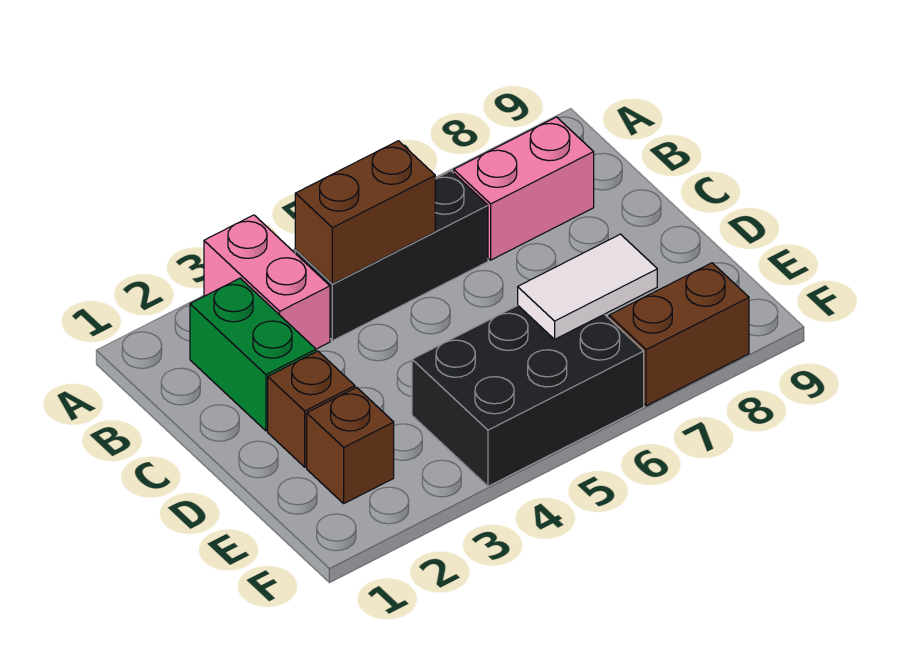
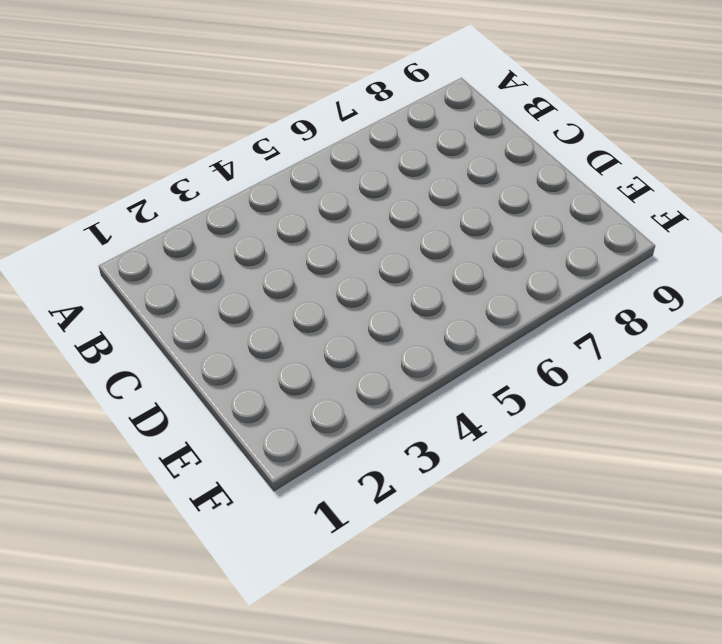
none -> pink 1x2 brick [204,215,330,349]
none -> green 1x2 brick [190,278,316,431]

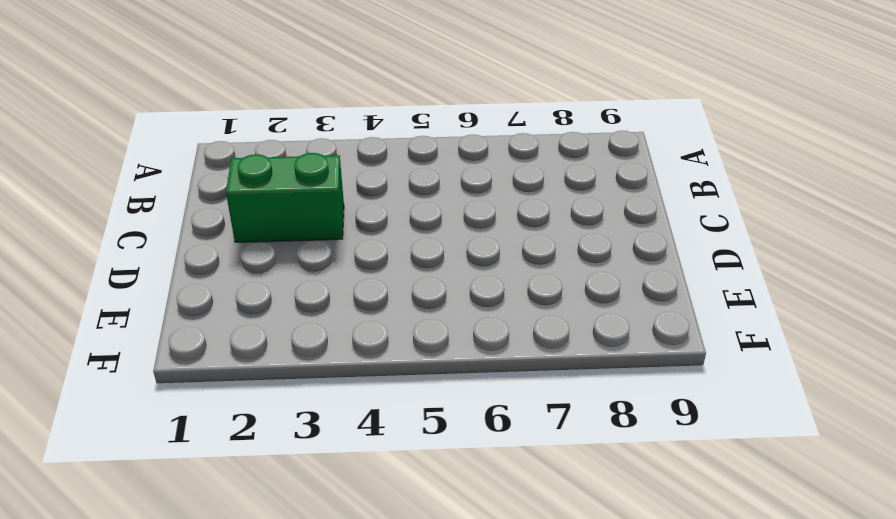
green 1x2 brick [226,153,344,242] -> green 1x2 brick turned to [190,278,316,431]
none -> pink 1x2 brick [204,215,330,349]
none -> black 1x3 brick [295,171,488,341]

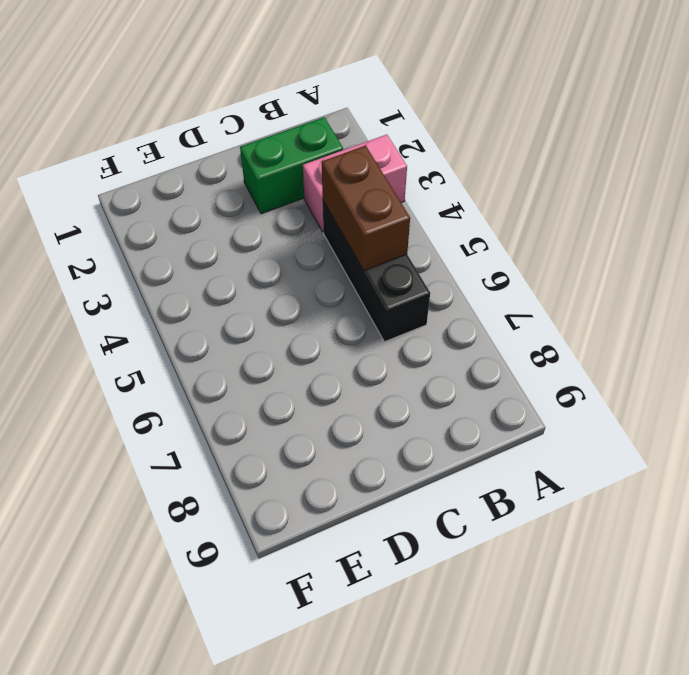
none -> pink 1x2 brick [454,117,594,260]
none -> brown 1x1 brick [268,351,355,467]

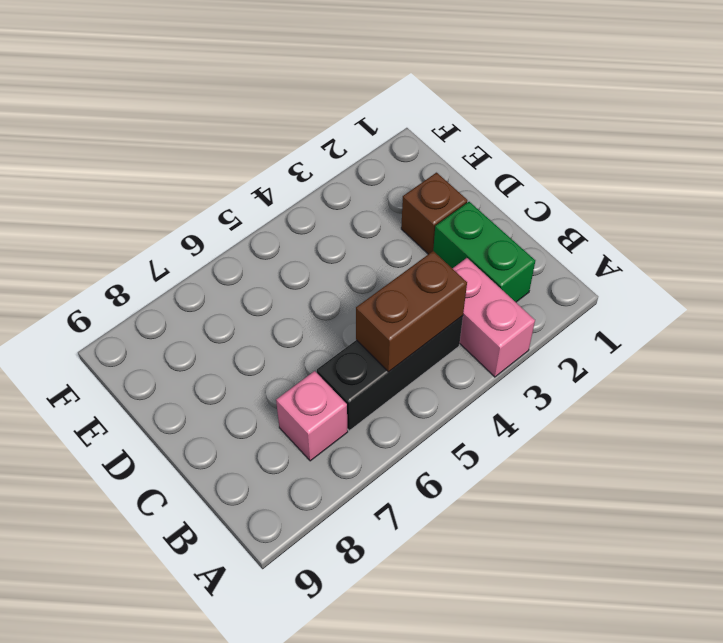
pink 1x1 brick [276,371,348,461] -> pink 1x2 brick [454,117,594,260]
none -> brown 1x1 brick [307,388,394,503]
none -> black 2x3 brick [412,306,644,486]

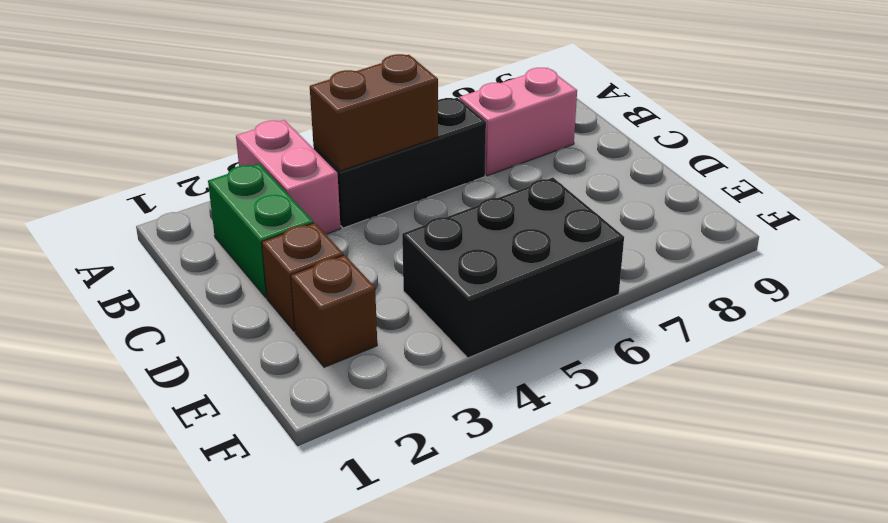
none -> brown 1x2 brick [609,263,749,406]
none -> white 1x2 tile [518,234,657,339]

